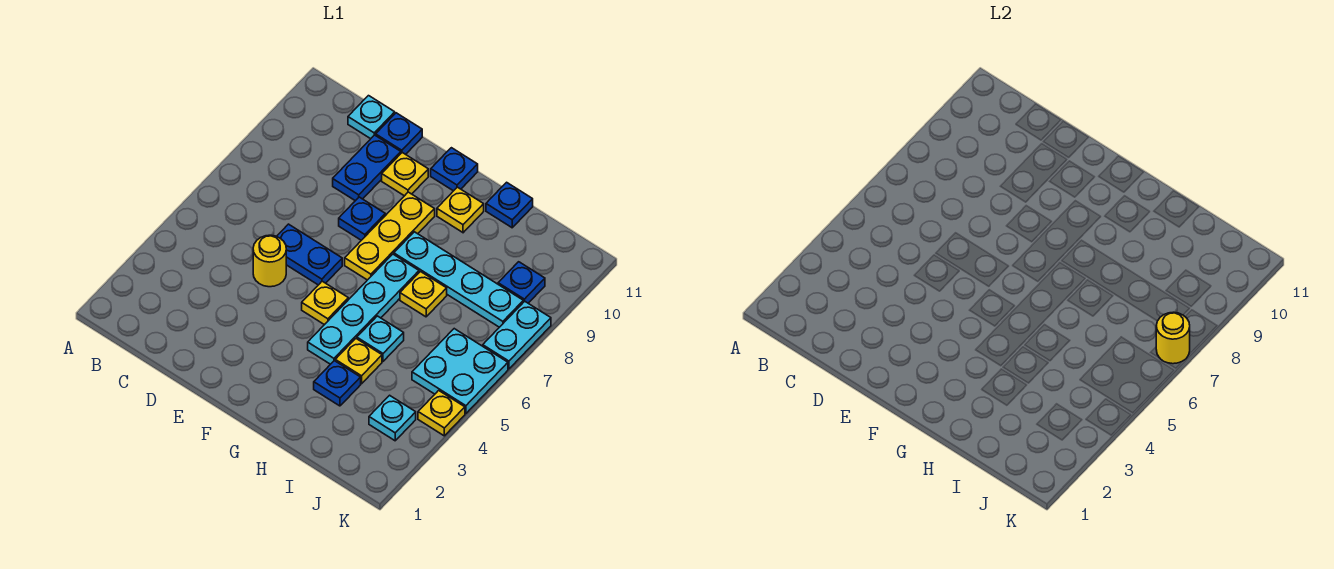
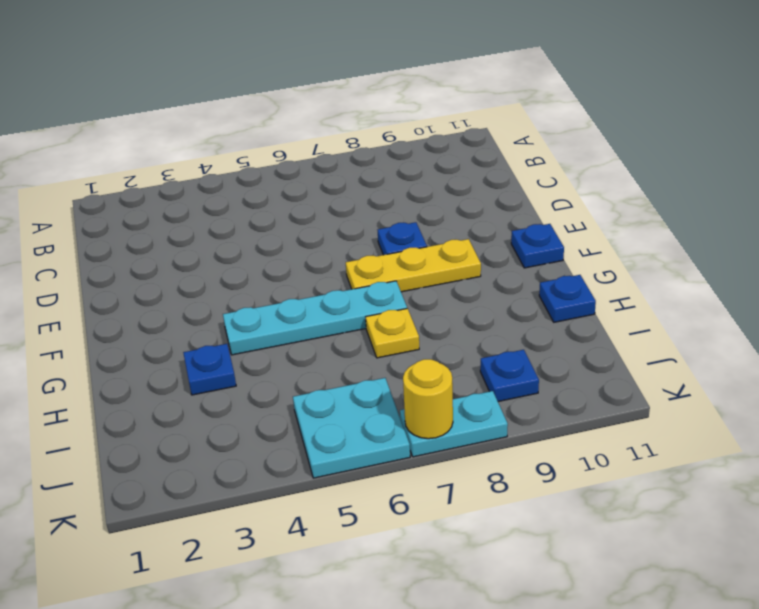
none -> cyan 1x1 plate [348,96,395,139]
none -> yellow 1x1 round brick [253,235,286,287]
none -> blue 1x2 plate [277,224,342,285]

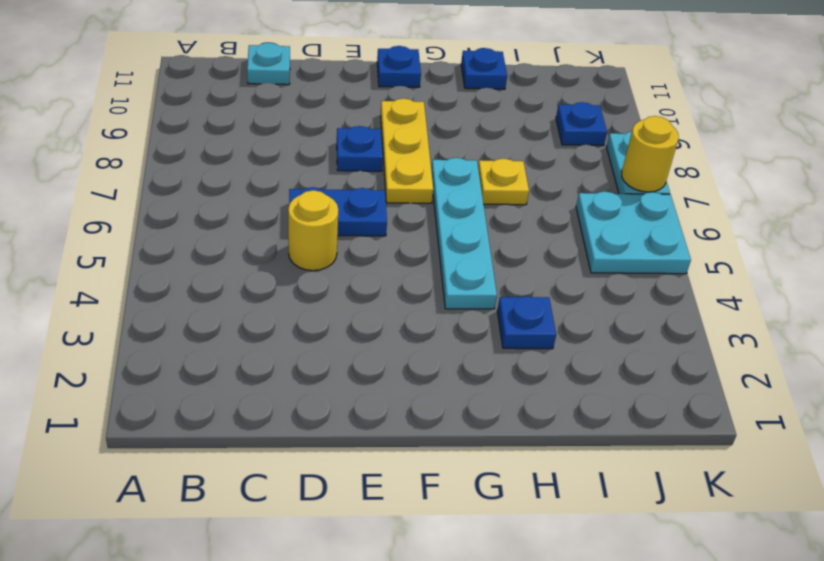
none -> blue 1x2 plate [333,135,401,201]
none -> blue 1x1 plate [376,113,422,154]
none -> yellow 1x1 plate [382,153,428,196]

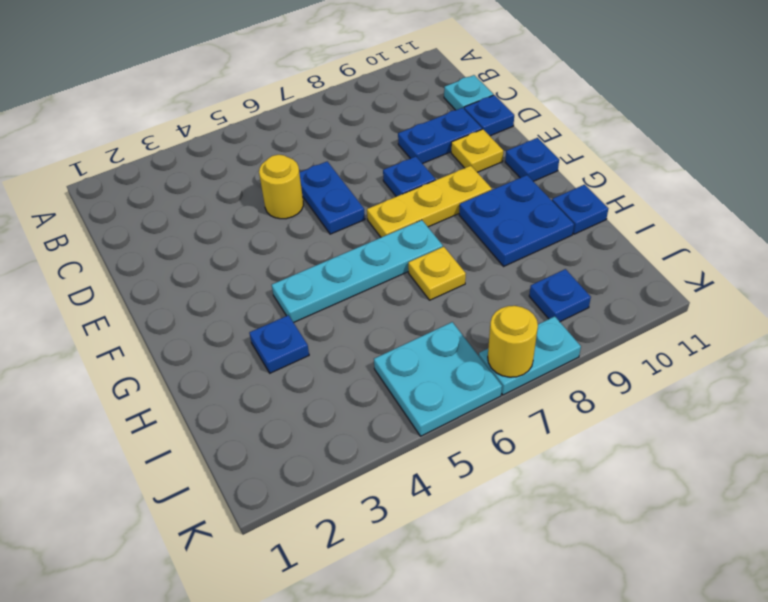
blue 2x2 plate [459,175,574,266] -> yellow 1x1 plate [437,187,484,233]
none -> yellow 1x1 plate [302,281,348,325]
none -> cyan 1x4 plate [394,232,523,327]
none -> yellow 1x1 plate [335,339,382,384]

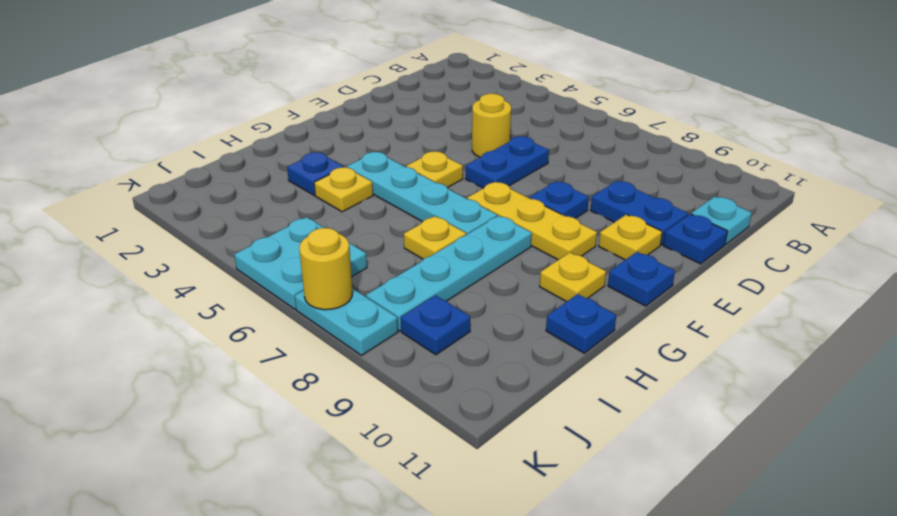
none -> cyan 1x1 plate [357,316,404,361]
none -> cyan 1x1 plate [369,395,416,441]
none -> yellow 1x1 plate [418,390,465,436]

